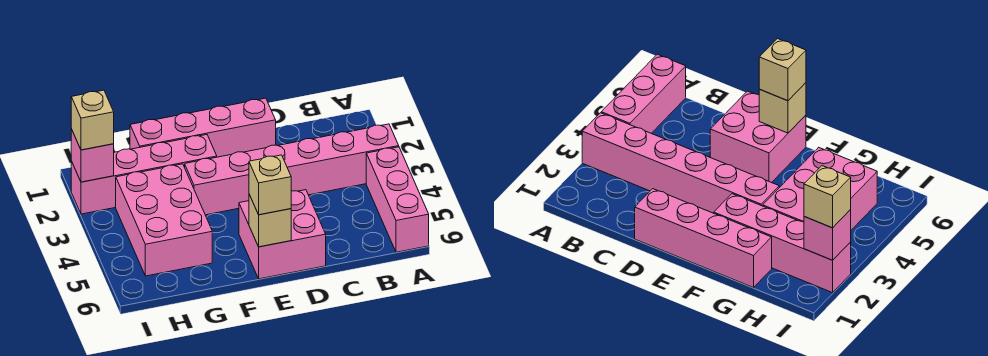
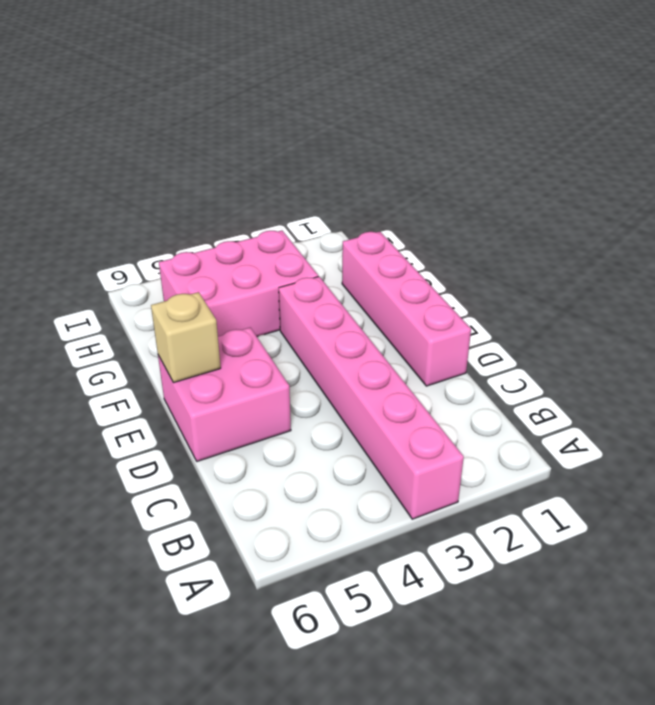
none -> pink 1x3 brick [366,147,429,252]
none -> pink 1x4 brick [71,135,217,214]

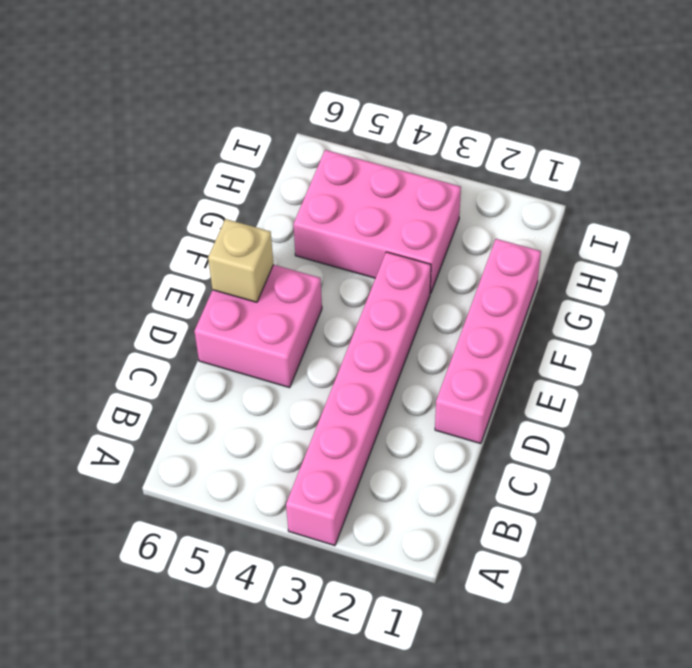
none -> pink 1x3 brick [366,147,429,252]
none -> pink 1x4 brick [71,135,217,214]

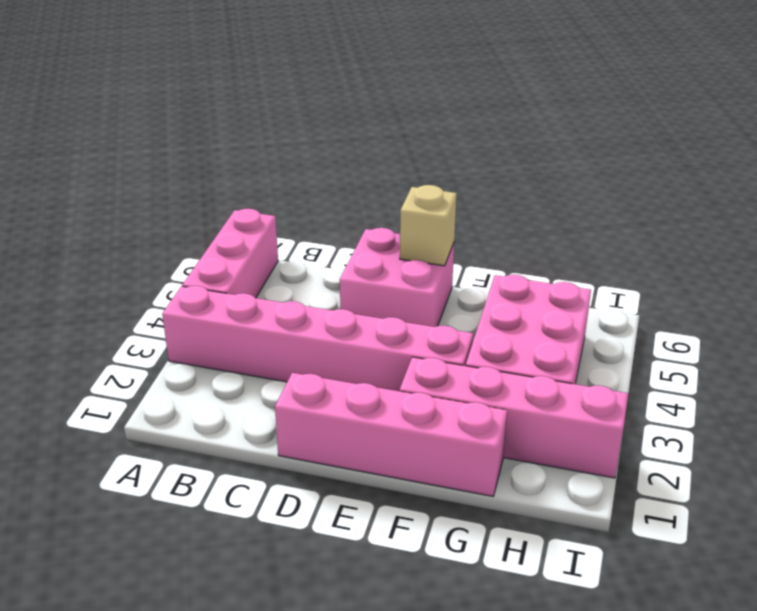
none -> pink 1x1 brick [71,129,114,182]
none -> tan 1x1 brick [249,155,291,215]

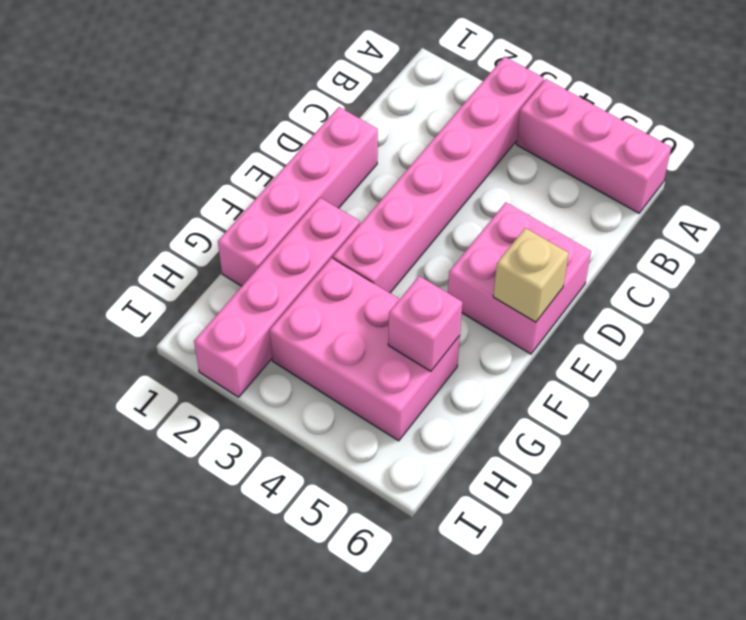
pink 1x1 brick [388,276,462,371] -> pink 1x1 brick moved to [71,129,114,182]
none -> tan 1x1 brick [249,155,291,215]
none -> tan 1x1 brick [71,90,114,150]

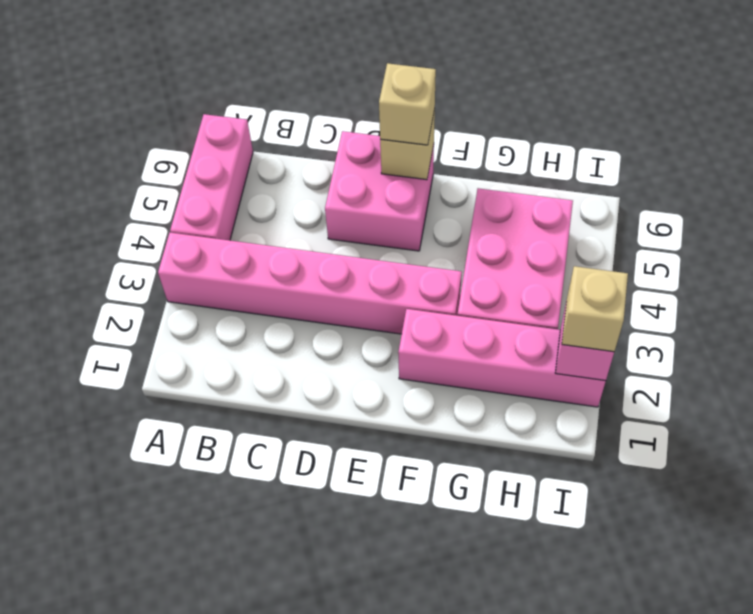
none -> pink 1x4 brick [130,98,276,157]

